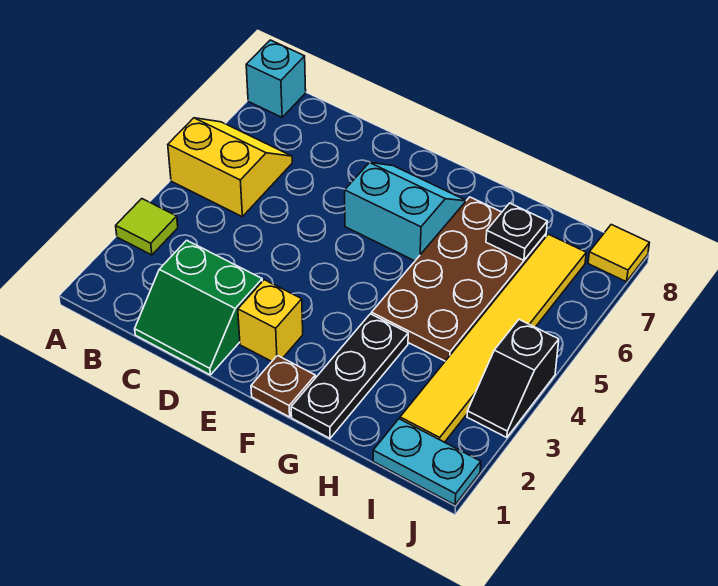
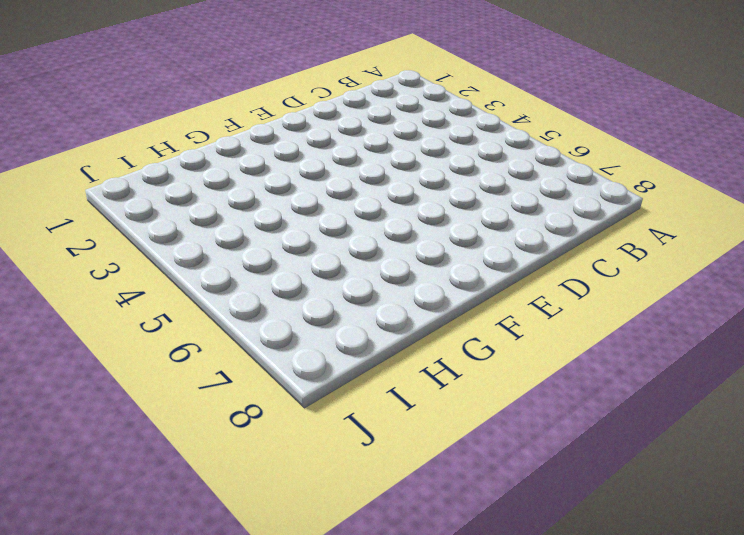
none -> lime 1x1 tile [116,199,178,255]
none -> yellow 2x2 slope [168,118,292,217]
none -> cyan 1x1 brick [246,40,306,117]

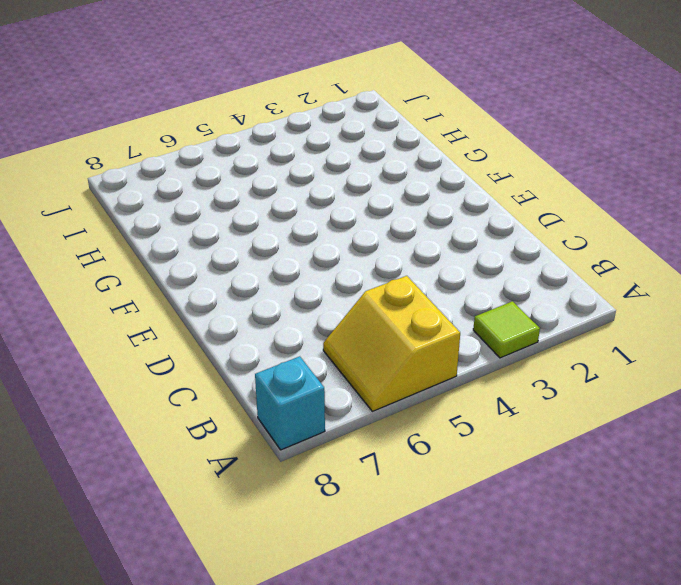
none -> green 2x2 slope [135,240,262,375]
none -> yellow 1x1 brick [238,280,303,361]
none -> cyan 2x2 slope [345,162,466,261]

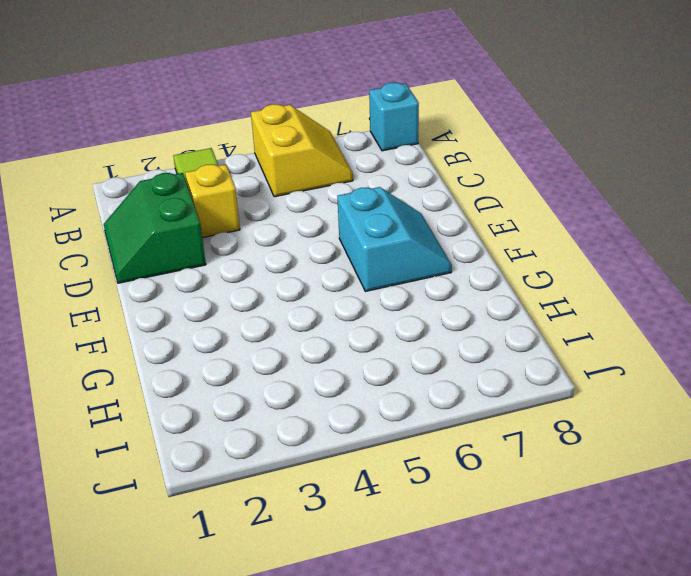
yellow 1x1 brick [185,164,240,238] -> yellow 1x1 brick moved to [238,280,303,361]
none -> brown 1x1 plate [251,355,315,417]
none -> black 1x3 plate [291,314,408,438]
none -> brown 2x4 plate [371,197,546,361]

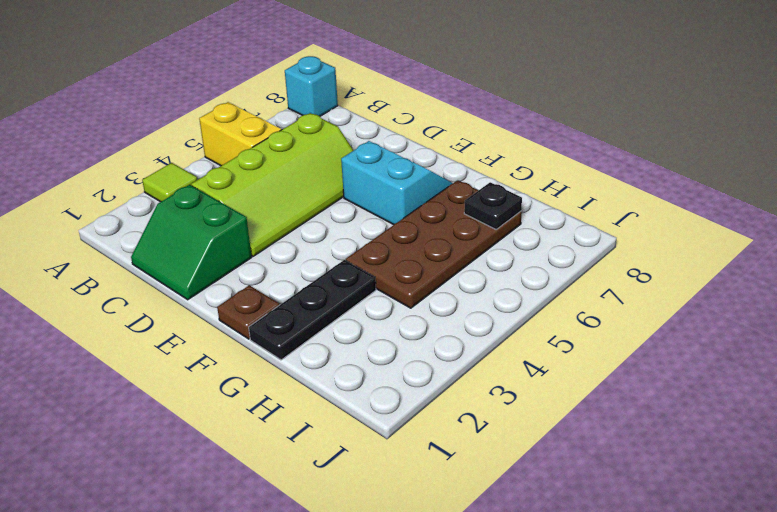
lime 2x4 slope [191,113,354,256] -> none
none -> yellow 1x1 brick [238,280,303,361]
none -> cyan 1x2 plate [373,419,481,505]
none -> yellow 1x6 tile [400,234,586,442]

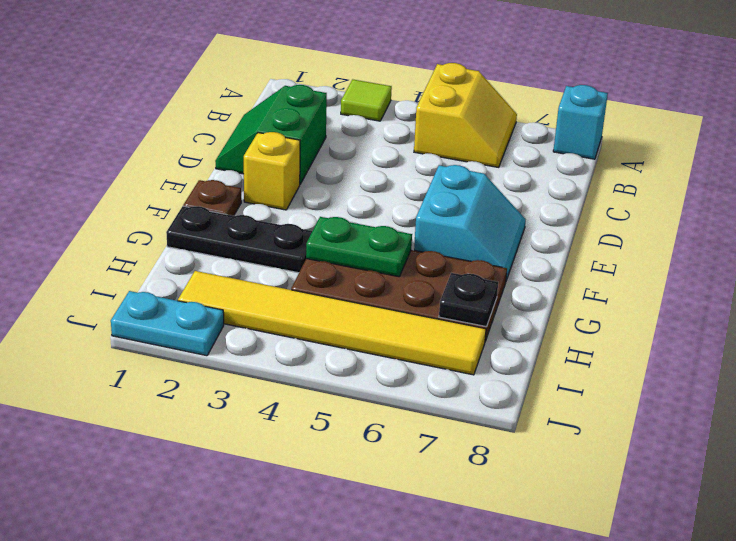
green 1x2 plate [306,217,412,277] -> none
cyan 1x2 plate [111,291,224,356] -> cyan 1x2 plate turned to [373,419,481,505]
none -> black 1x2 slope [467,320,559,438]
none -> yellow 1x1 tile [588,225,649,282]

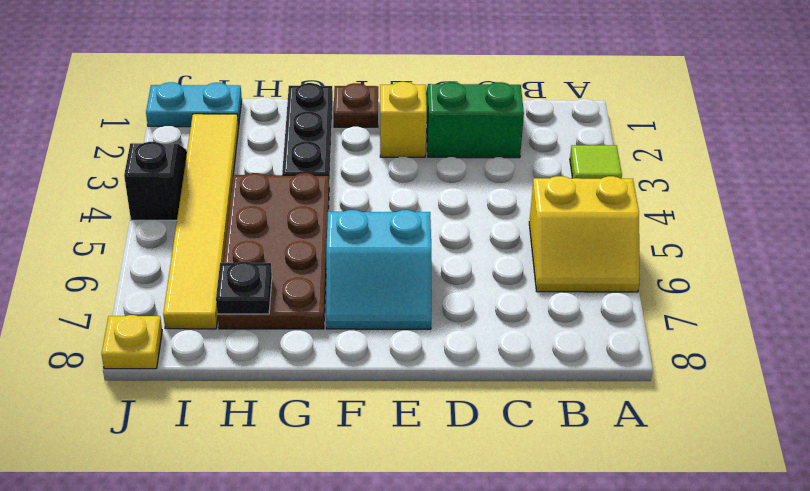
yellow 1x1 plate [101,315,162,369] -> yellow 1x1 tile [588,225,649,282]
none -> cyan 1x1 brick [246,40,306,117]

